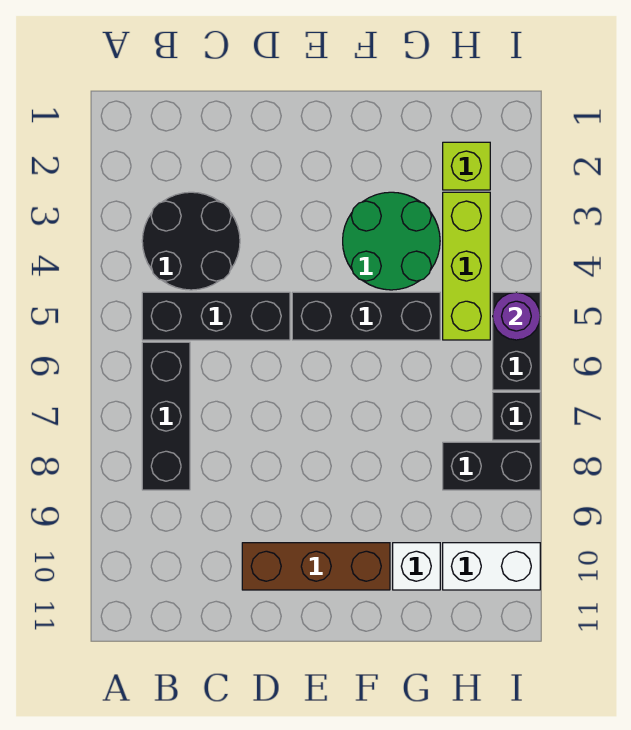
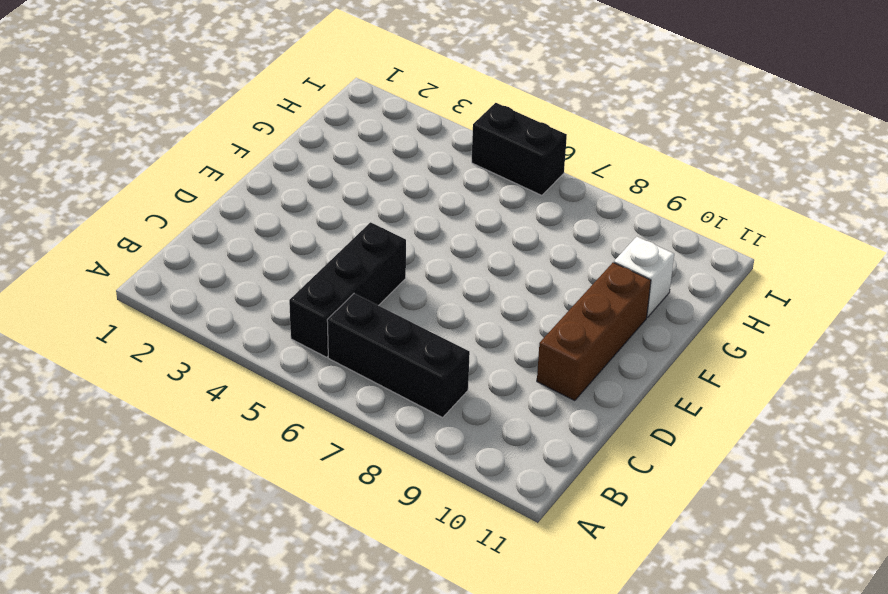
none -> black 2x2 round brick [142,192,240,290]
none -> black 1x3 brick [292,292,440,340]
none -> green 2x2 round brick [343,192,440,290]

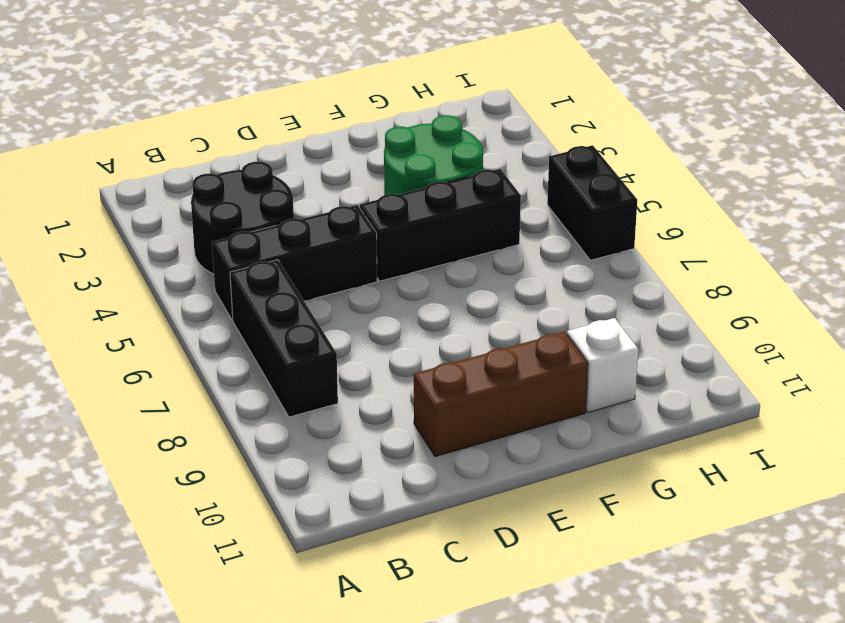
none -> lime 1x1 brick [443,142,490,190]
none -> lime 1x3 brick [443,192,490,340]
none -> black 1x2 brick [443,442,540,490]

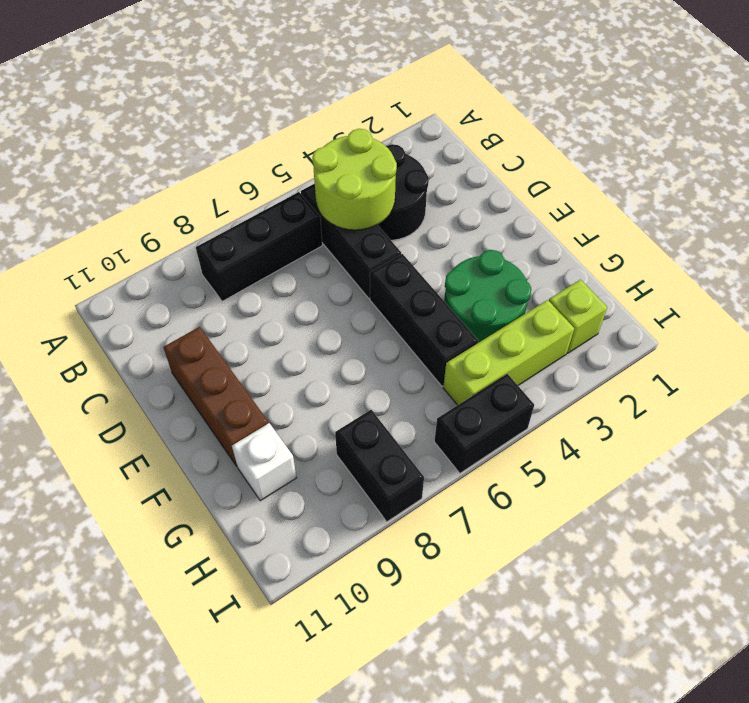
lime 2x2 round brick [312,129,397,230] -> none
none -> white 1x2 brick [443,543,540,590]
none -> black 1x1 brick [493,392,540,440]
none -> purple 1x1 round brick [493,292,540,340]

